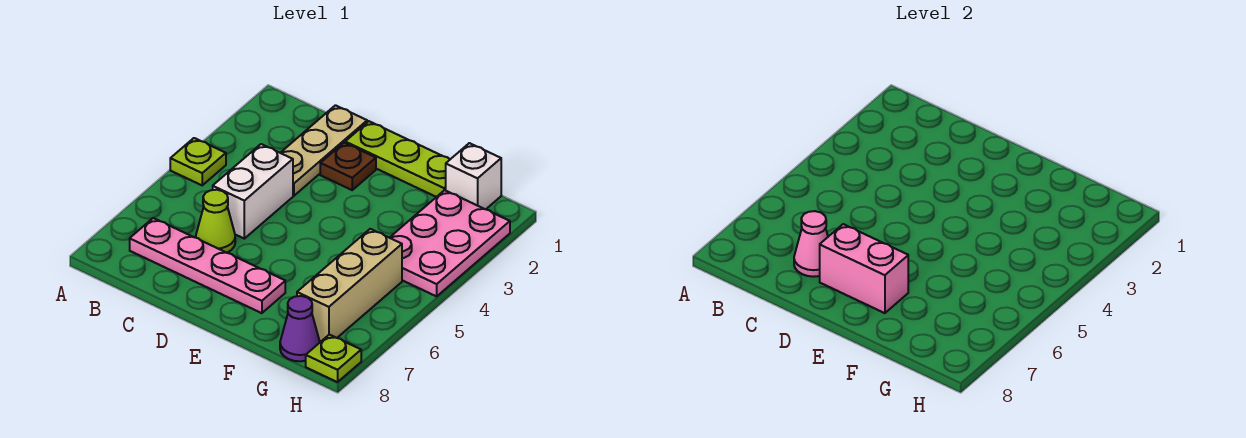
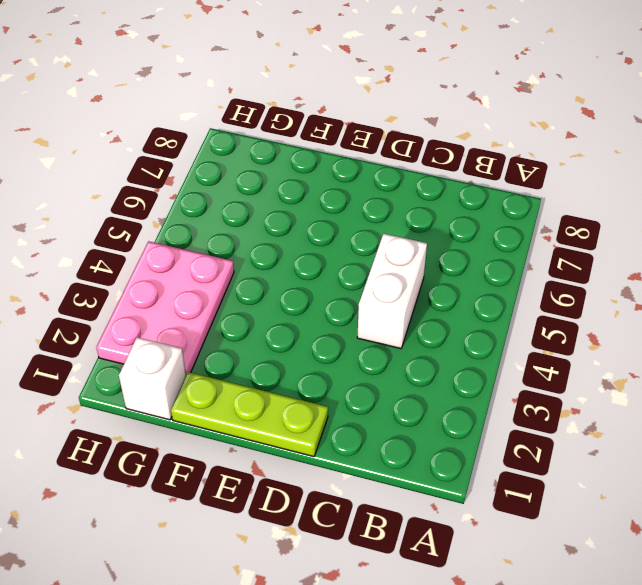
none -> lime 1x1 plate [170,138,226,185]
none -> pink 1x4 plate [130,218,285,313]
none -> tan 1x3 plate [281,105,367,196]

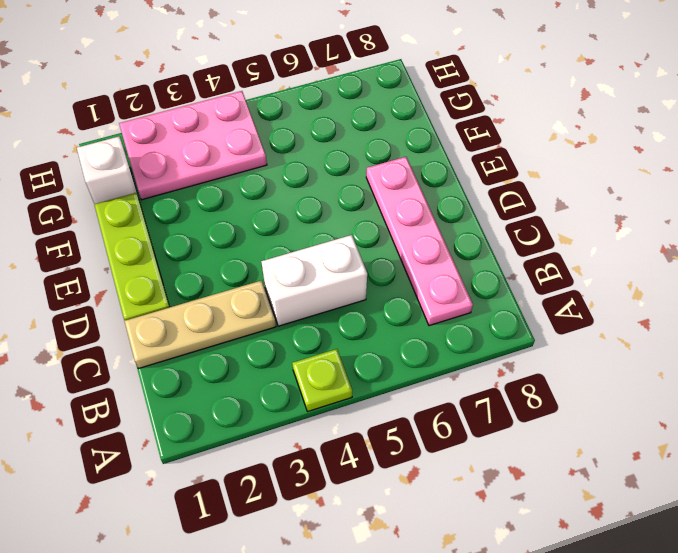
none -> lime 1x1 cone [196,190,235,253]
none -> brown 1x1 plate [320,143,376,190]
none -> tan 1x3 brick [297,229,402,341]

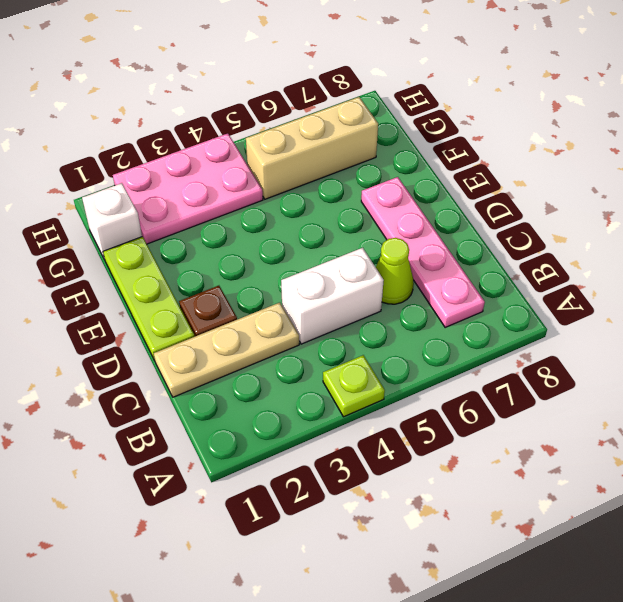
none -> purple 1x1 cone [280,296,320,361]
none -> lime 1x1 plate [306,335,361,382]
none -> pink 1x1 cone [794,211,828,277]

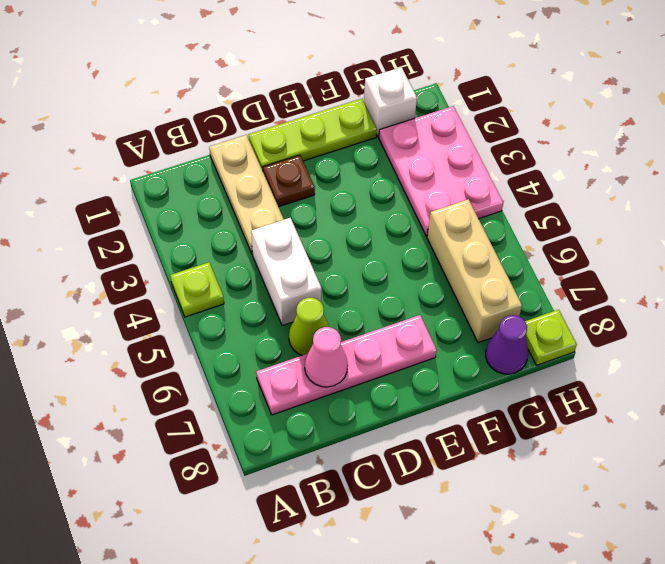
none -> pink 1x2 brick [820,224,908,313]

